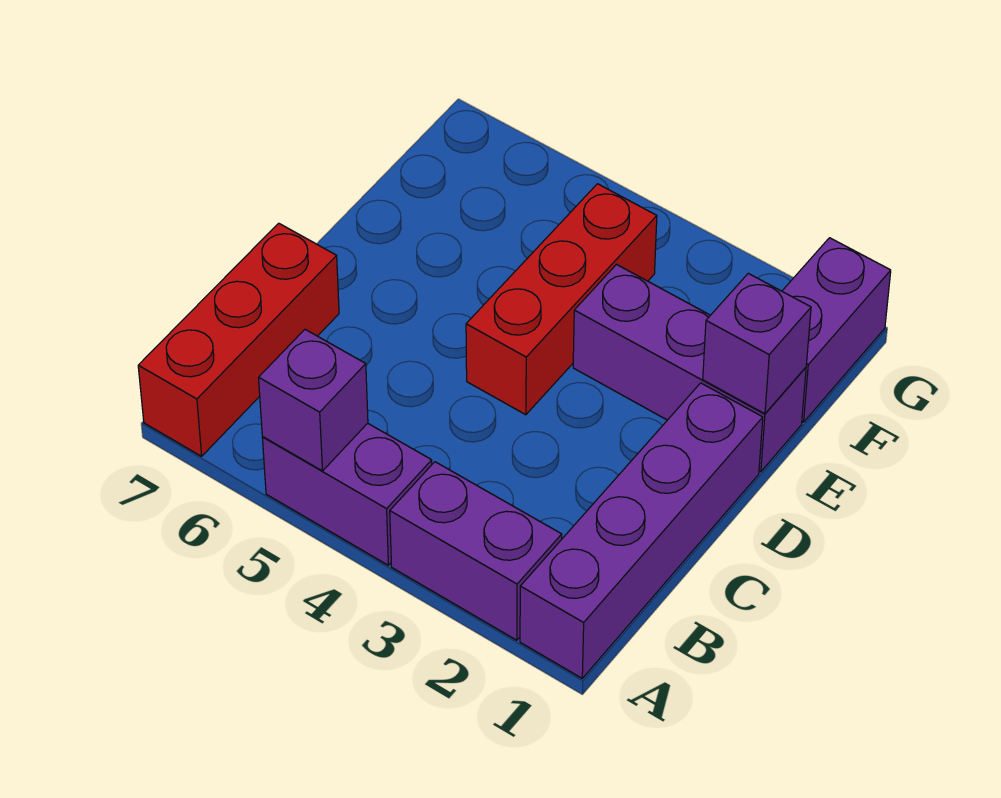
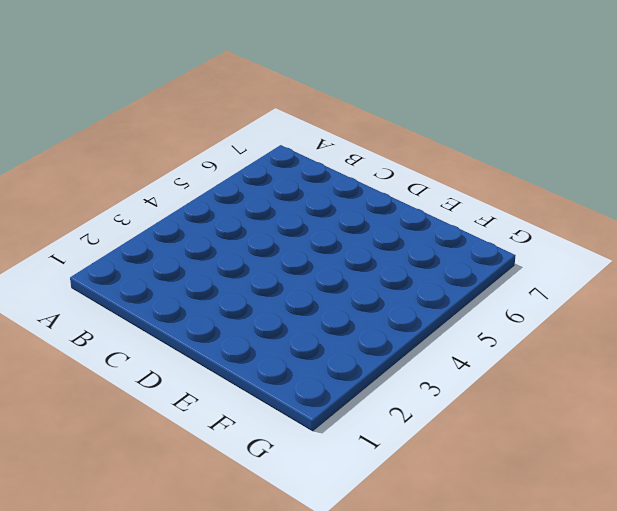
none -> purple 1x4 brick [520,383,763,678]
none -> purple 1x2 brick [390,462,562,640]

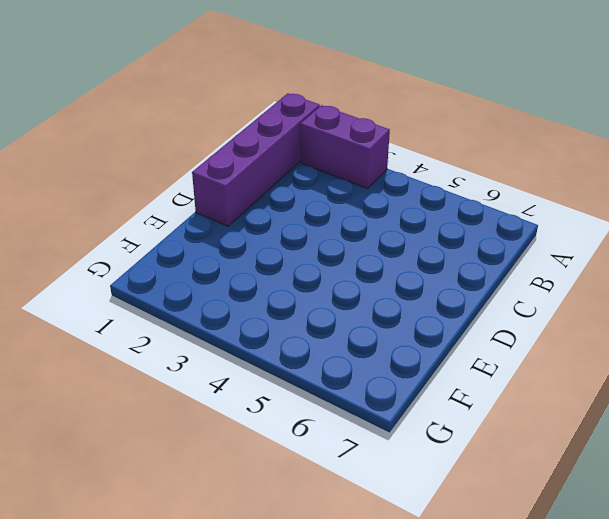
none -> purple 1x2 brick [262,423,432,565]
none -> red 1x3 brick [138,223,339,456]

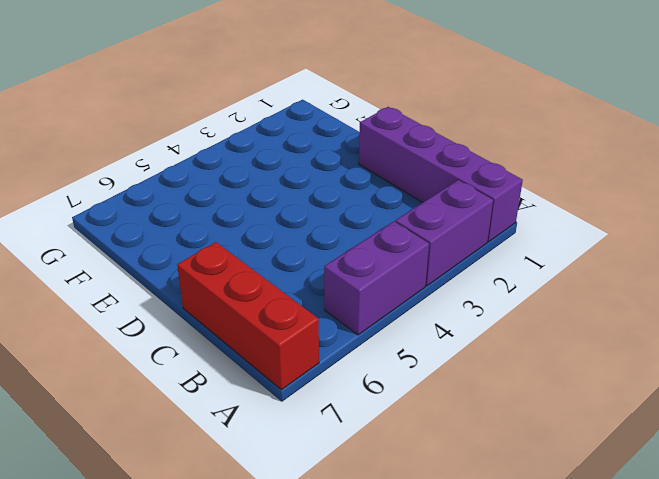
none -> red 1x3 brick [466,184,657,415]
none -> purple 1x3 brick [573,265,806,472]

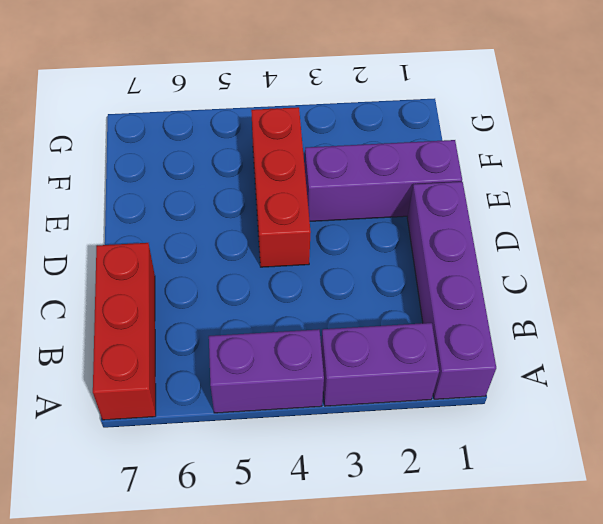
none -> purple 1x2 brick [782,238,891,422]
none -> purple 1x1 brick [259,330,368,471]

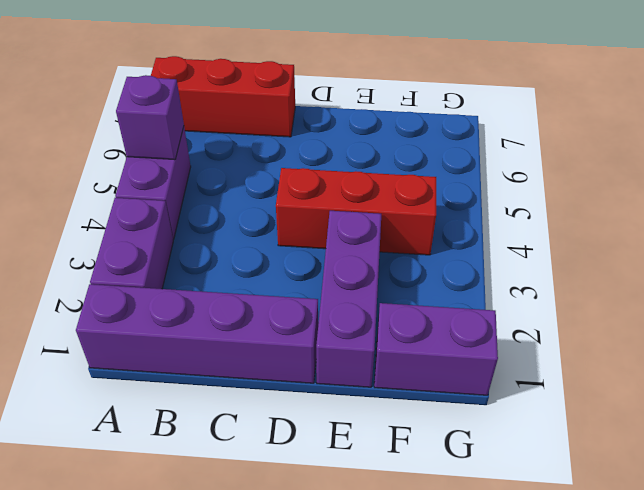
none -> purple 1x1 brick [703,273,811,414]

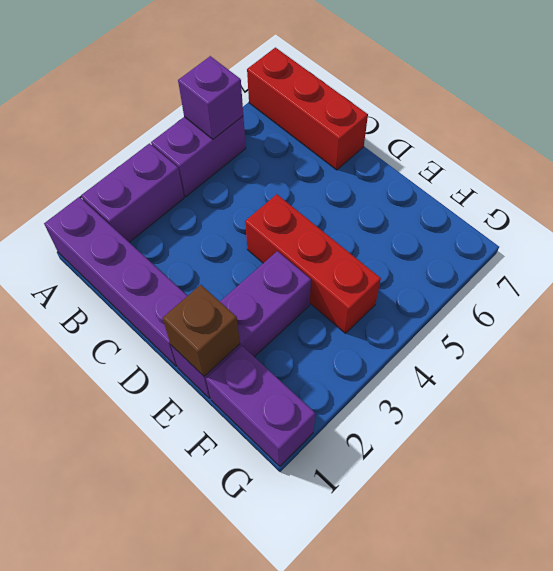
brown 1x1 brick [163,285,240,376] -> purple 1x1 brick [703,273,811,414]

